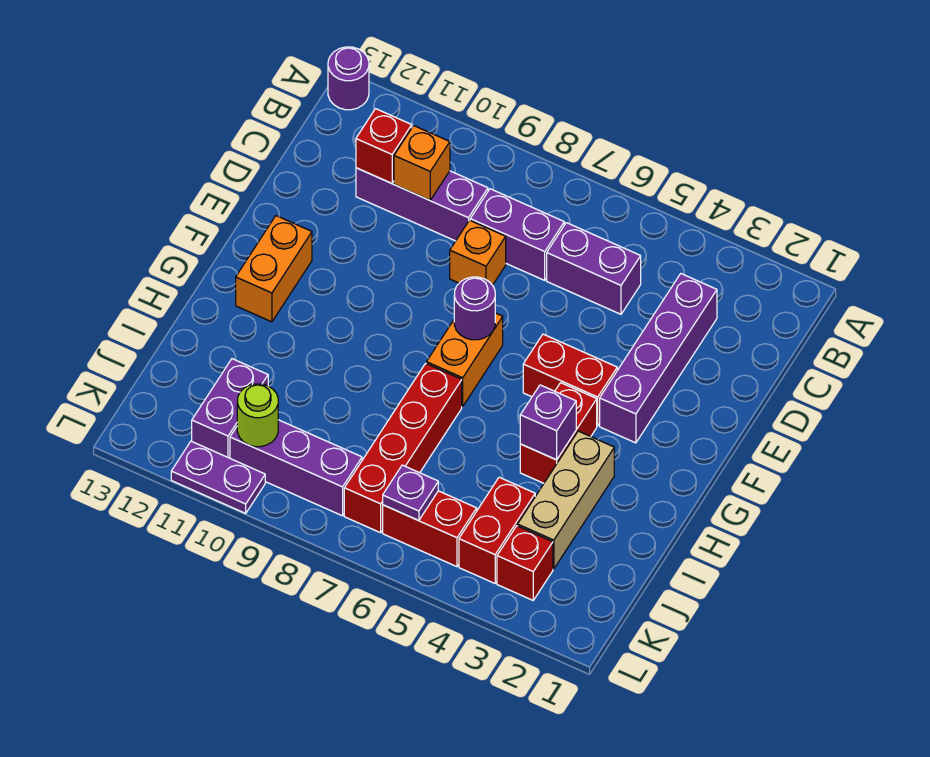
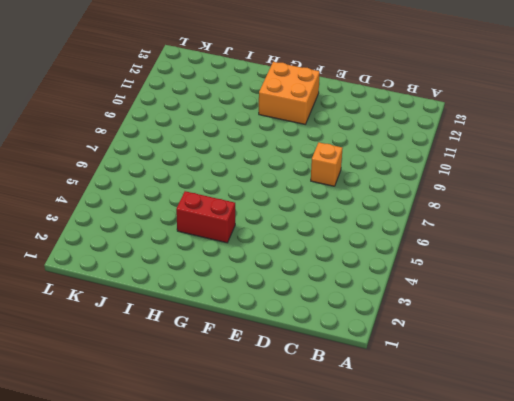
orange 2x2 brick [259,62,320,124] -> orange 1x2 brick [236,216,312,322]
none -> purple 1x1 round brick [328,47,369,110]
none -> purple 1x4 brick [600,274,717,443]
none -> purple 1x2 brick [547,223,641,314]

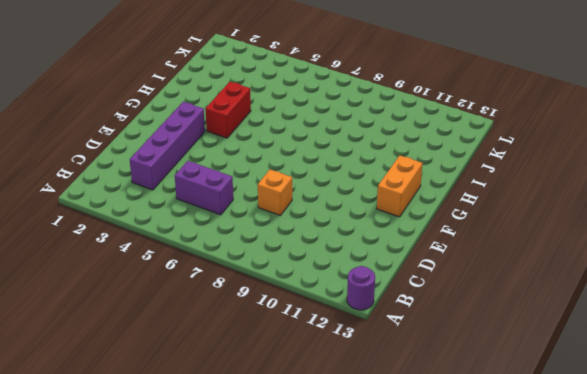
none -> purple 1x2 brick [470,189,564,280]
none -> purple 1x3 brick [356,168,488,241]
none -> red 1x2 brick [523,334,617,426]

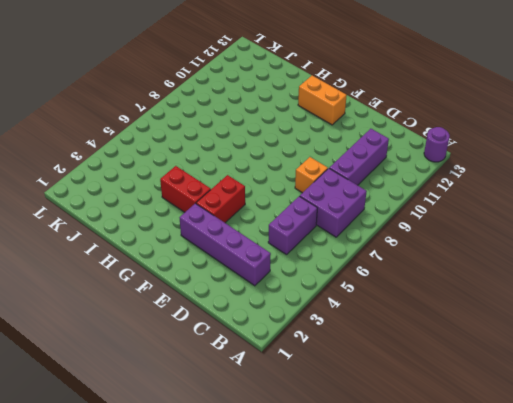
purple 2x2 brick [300,168,367,237] -> purple 1x2 brick [470,189,564,280]
none -> orange 1x2 brick [426,313,503,407]
none -> tan 1x3 brick [518,431,614,569]
none -> red 1x4 brick [344,363,462,533]

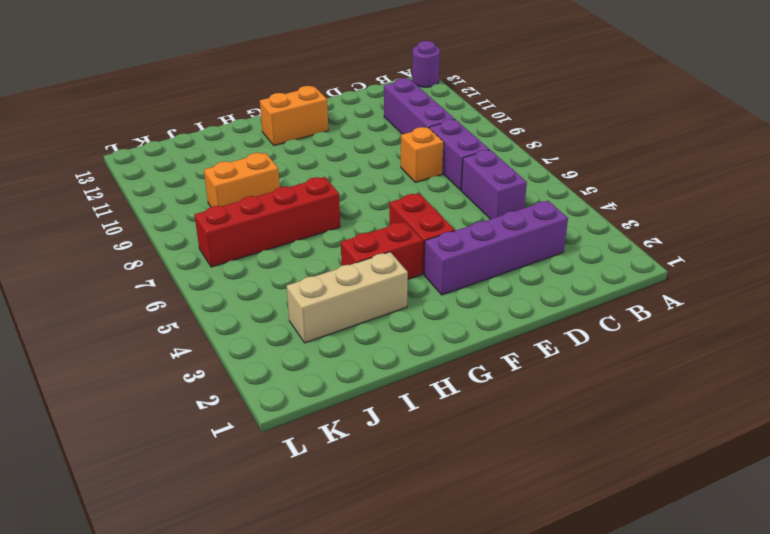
orange 1x2 brick [204,153,280,207] -> orange 1x2 brick moved to [426,313,503,407]
none -> red 1x2 brick [459,477,535,583]
none -> purple 1x2 brick [192,359,268,458]
none -> red 1x1 brick [497,526,553,600]

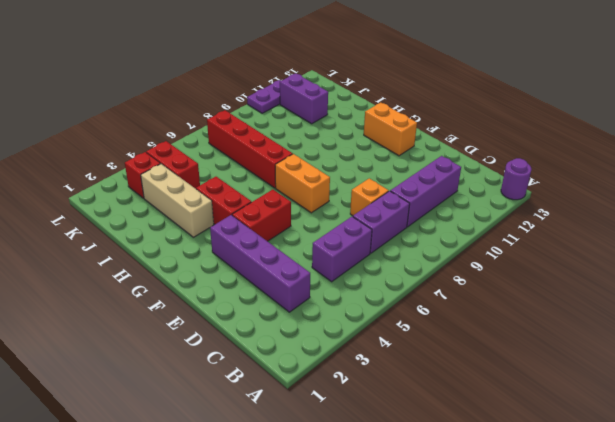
none -> red 1x2 brick [383,491,477,567]
none -> purple 1x3 brick [230,420,362,516]
none -> orange 1x1 brick [394,126,450,200]

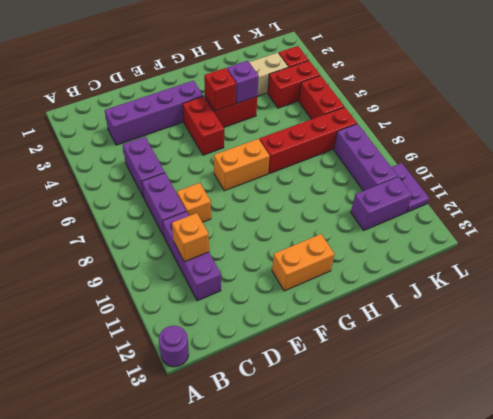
red 1x1 brick [204,68,236,111] -> red 1x1 brick moved to [356,109,412,183]
none -> purple 1x1 round brick [454,277,495,340]
none -> purple 1x1 plate [383,465,438,521]
none -> lime 1x1 round brick [237,384,278,447]

